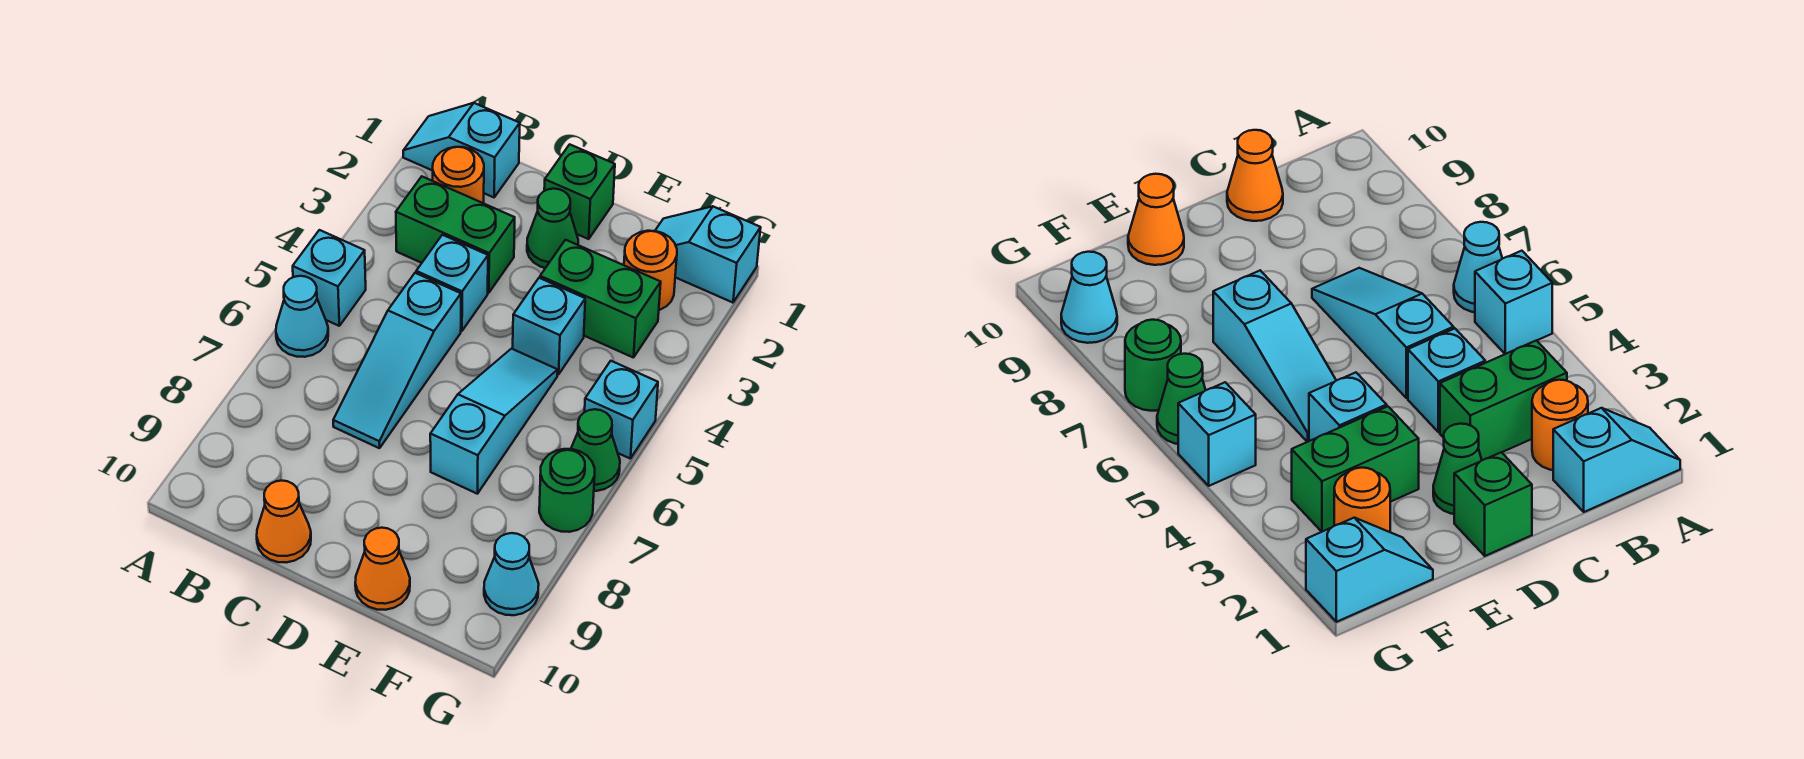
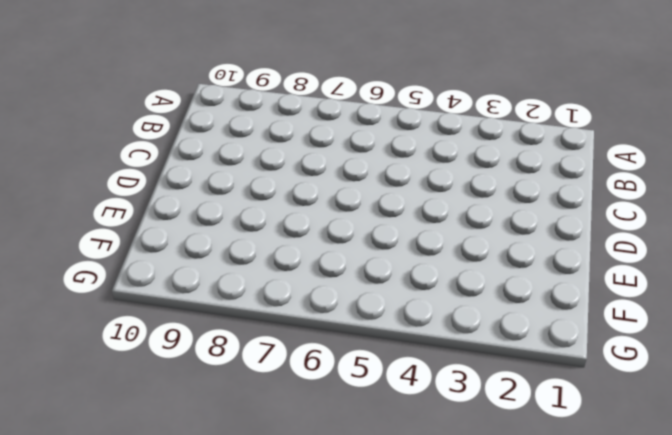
none -> cyan 1x2 slope [403,103,520,197]
none -> cyan 1x1 brick [293,230,366,326]
none -> cyan 1x1 cone [276,276,328,357]

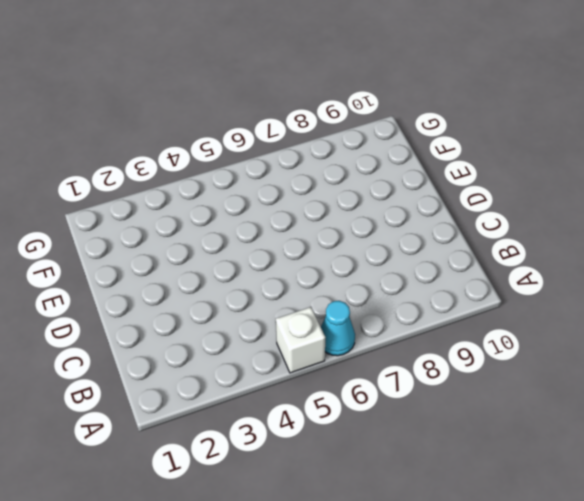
white 1x1 brick [275,307,325,373] -> cyan 1x1 brick [293,230,366,326]
none -> cyan 1x2 slope [403,103,520,197]
none -> orange 1x1 round brick [433,147,484,203]
none -> green 1x2 brick [396,177,515,293]

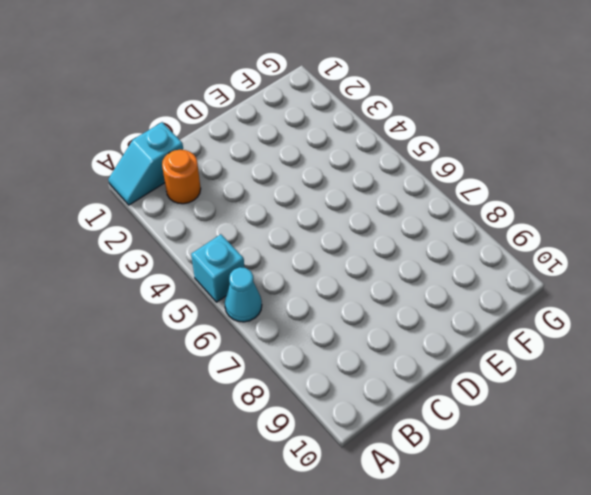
none -> green 1x2 brick [396,177,515,293]
none -> cyan 1x1 brick [416,235,488,331]
none -> cyan 1x3 slope [333,273,461,448]

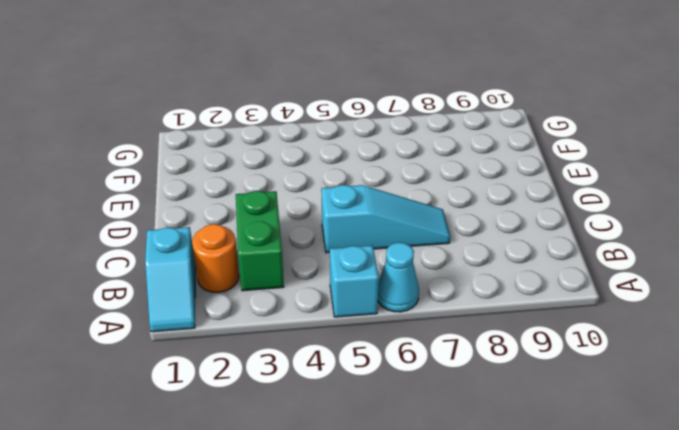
none -> cyan 1x1 brick [416,235,488,331]
none -> orange 1x1 cone [257,481,311,563]
none -> green 1x1 brick [544,144,615,239]

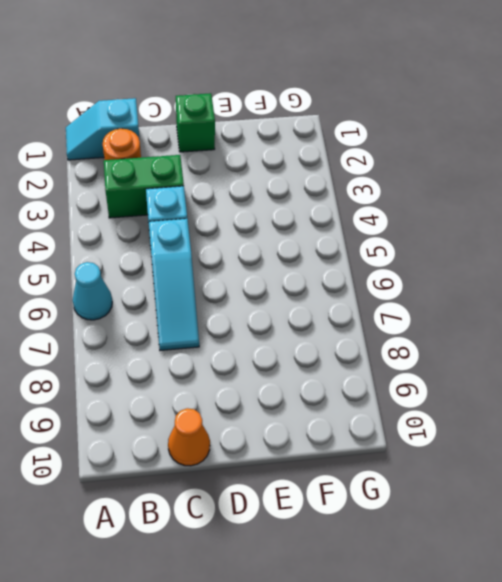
none -> cyan 1x1 brick [293,230,366,326]
none -> green 1x1 cone [527,189,578,268]
none -> green 1x2 brick [540,240,661,358]

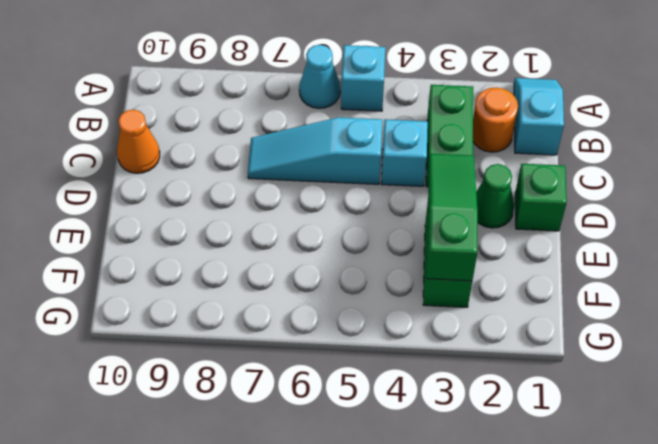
green 1x3 slope [426,154,478,281] -> none
none -> cyan 1x1 brick [513,278,585,374]
none -> cyan 1x3 slope [430,349,558,494]
none -> orange 1x1 cone [355,528,410,610]

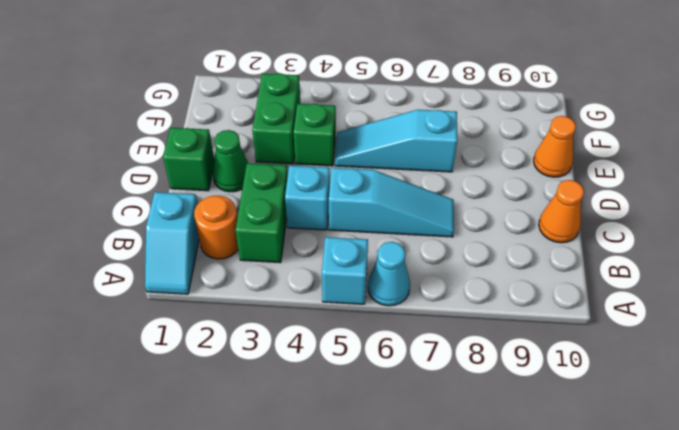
green 1x1 brick [293,104,336,166] -> cyan 1x1 brick [513,278,585,374]
none -> cyan 1x2 slope [655,206,761,303]
none -> orange 1x1 round brick [624,231,677,310]
none -> cyan 1x1 brick [585,361,658,459]

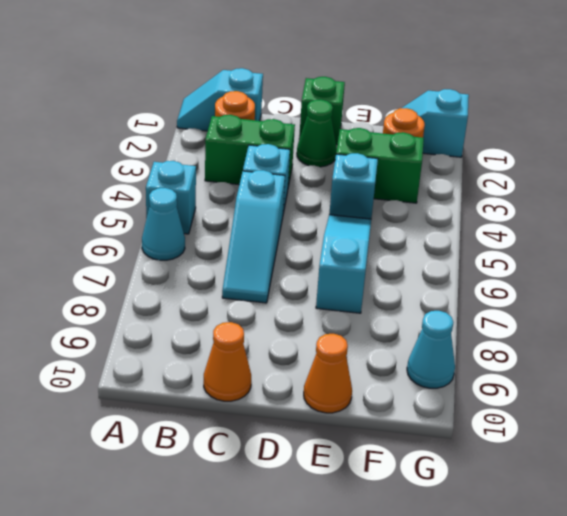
none -> cyan 1x1 brick [585,361,658,459]
none -> green 1x1 cone [571,409,620,491]
none -> green 1x1 round brick [539,449,595,532]

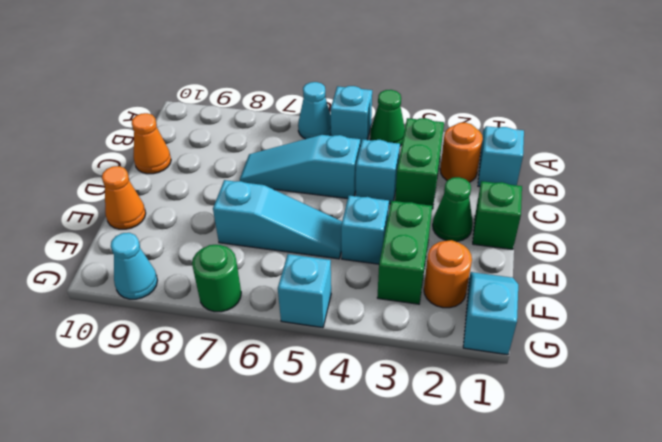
green 1x1 cone [370,90,405,146] -> green 1x1 cone moved to [571,409,620,491]

